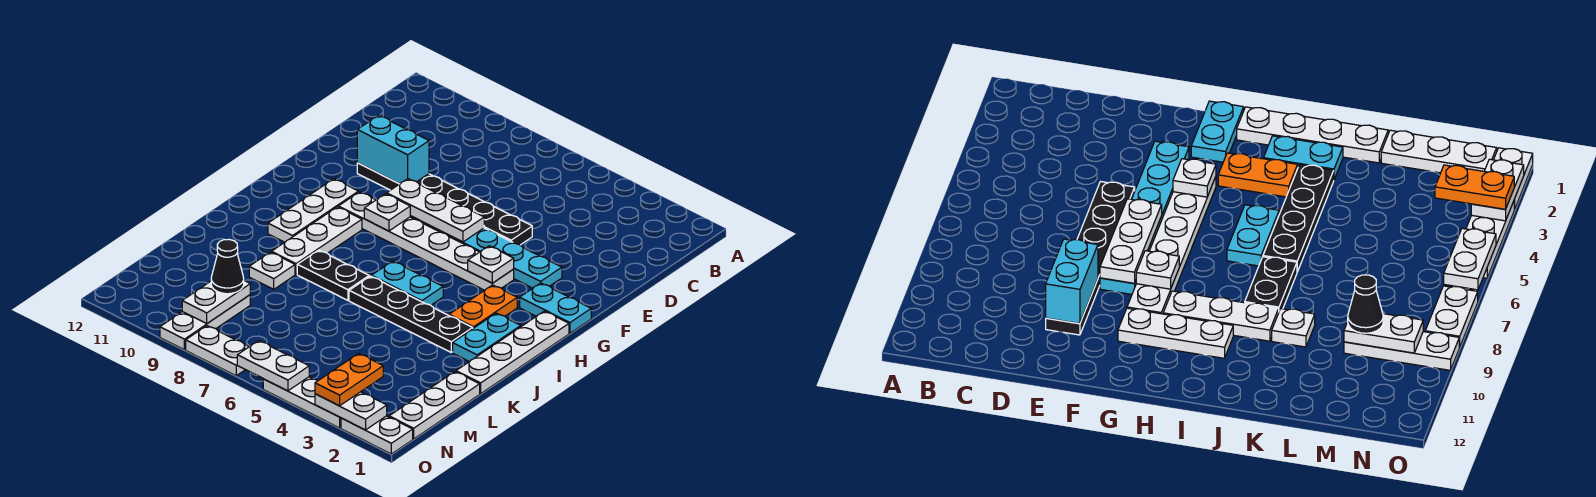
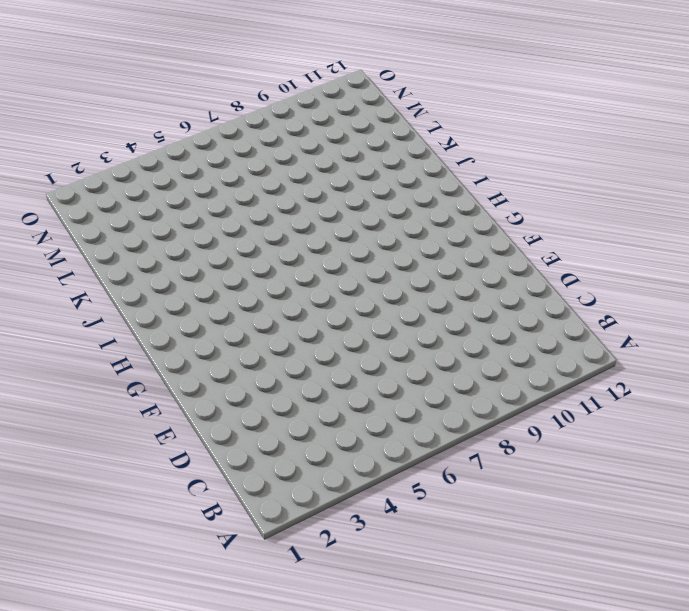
none -> black 1x6 plate [357,163,532,245]
none -> cyan 1x6 plate [410,216,562,288]
none -> cyan 1x2 plate [520,283,591,333]

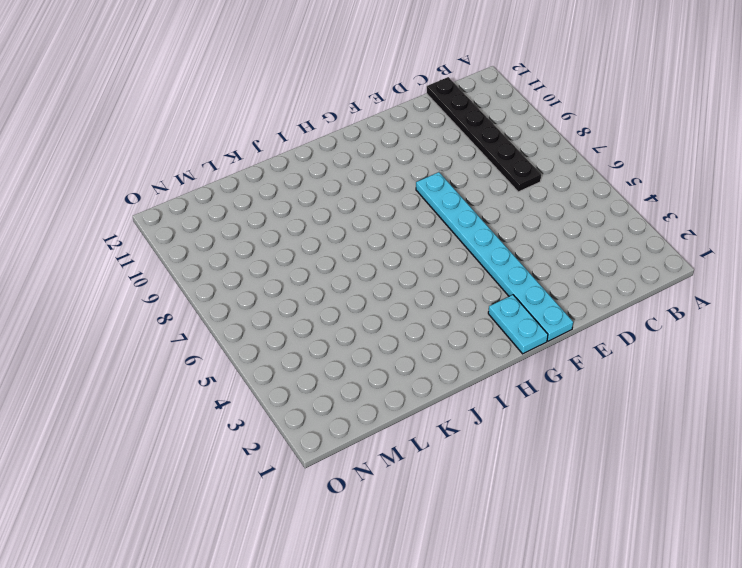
black 1x6 plate [426,77,541,192] -> black 1x6 plate moved to [357,163,532,245]
cyan 1x8 plate [416,172,573,341] -> cyan 1x6 plate [410,216,562,288]
none -> white 1x6 plate [338,192,514,290]
none -> white 1x3 plate [268,179,359,242]
none -> white 1x4 plate [456,311,569,394]

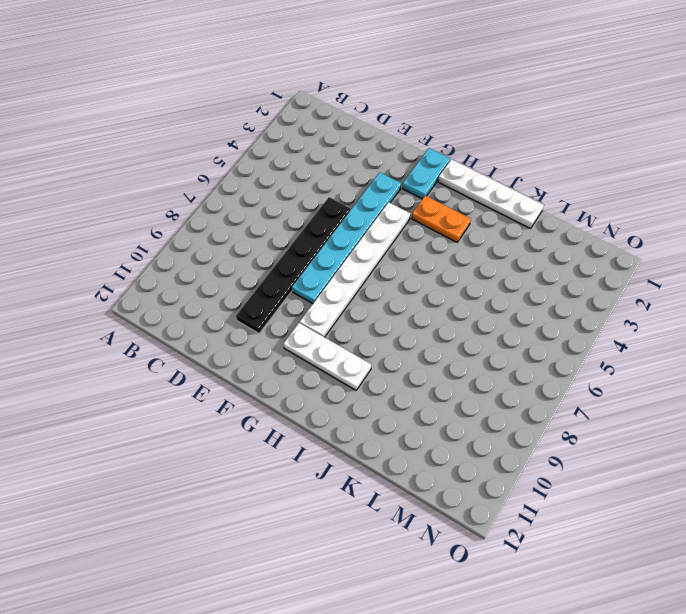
none -> white 1x3 plate [272,207,362,274]
none -> cyan 1x2 plate [453,313,521,362]
none -> cyan 1x2 plate [371,261,443,305]

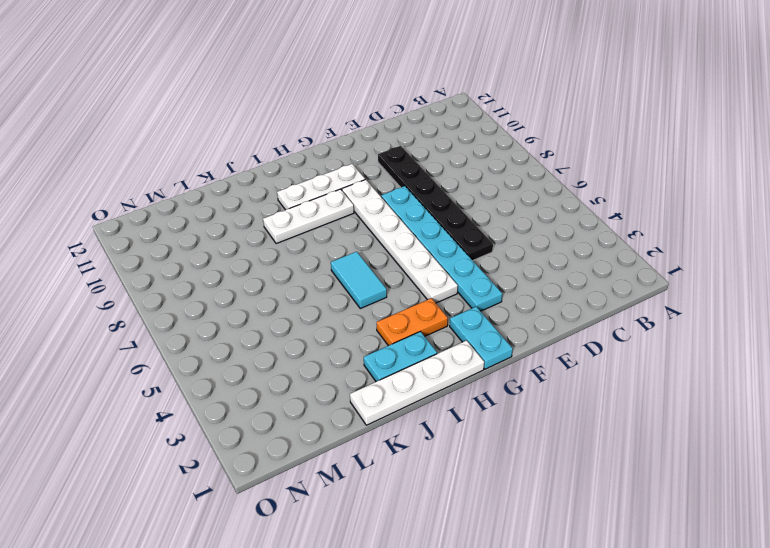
cyan 1x2 tile [331,252,387,309] -> cyan 1x2 plate [371,261,443,305]
none -> black 1x4 plate [349,276,473,352]
none -> black 1x2 plate [297,250,369,300]
none -> white 1x1 plate [249,252,295,289]

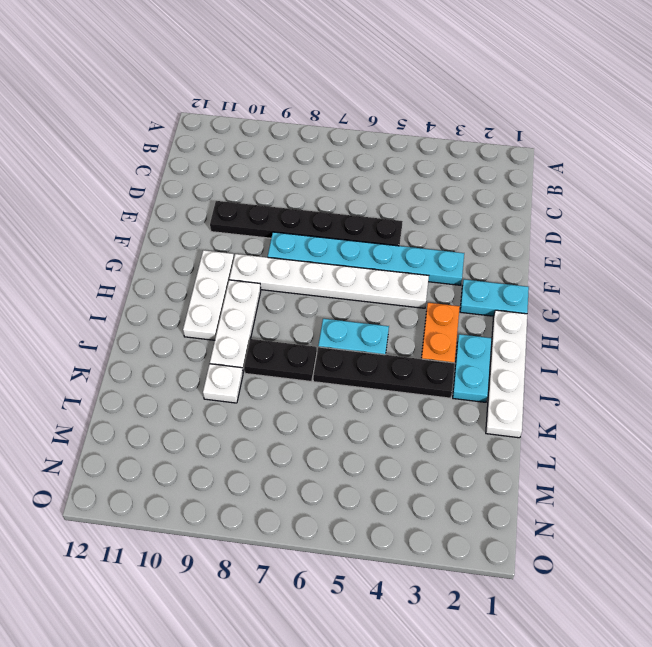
none -> white 1x3 plate [389,372,480,439]
none -> white 1x3 plate [160,295,250,350]
none -> white 1x2 plate [341,416,413,454]

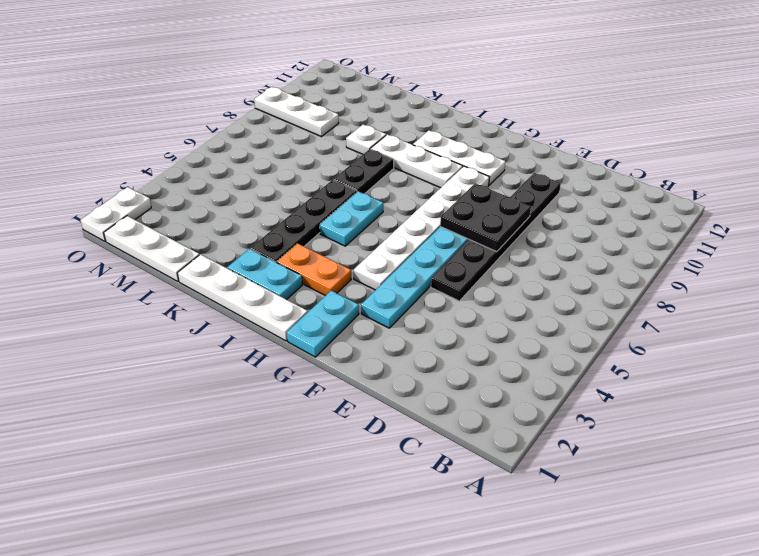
black 2x2 plate [440,183,531,252] -> white 1x3 plate [387,179,484,242]
none -> white 1x3 plate [263,377,341,428]
none -> white 1x2 plate [186,326,249,376]
none -> cyan 1x2 brick [357,115,429,184]

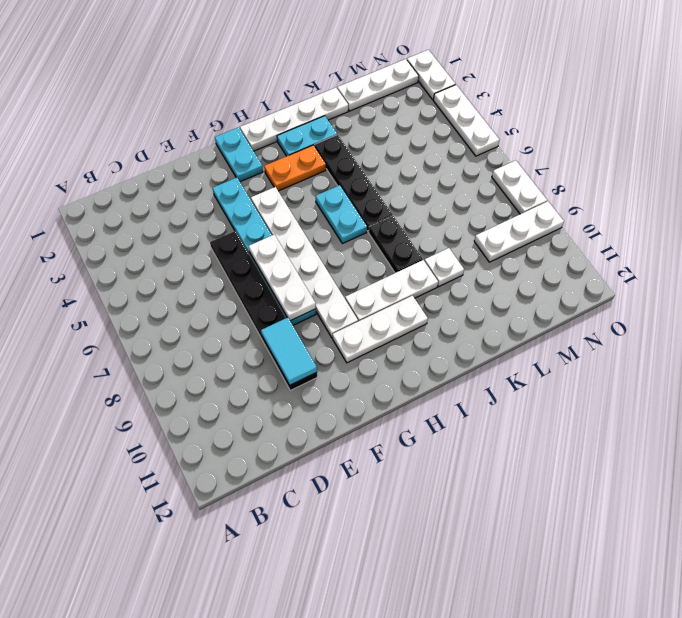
cyan 1x2 tile [261,318,317,385] -> cyan 1x2 brick [357,115,429,184]
none -> white 1x1 plate [468,246,514,283]
none -> white 1x1 plate [364,194,410,231]
none -> white 1x2 plate [182,281,250,323]

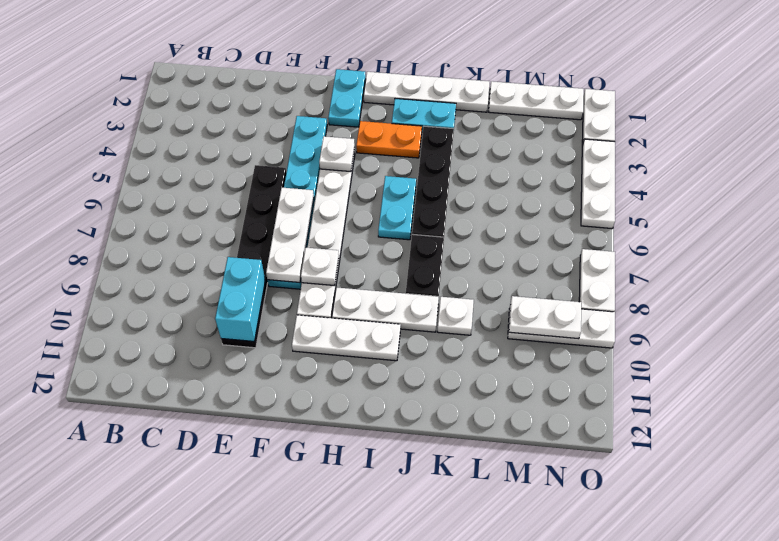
none -> white 1x2 plate [315,392,387,430]
none -> white 1x2 plate [237,341,309,391]
none -> black 1x1 cone [211,239,244,294]

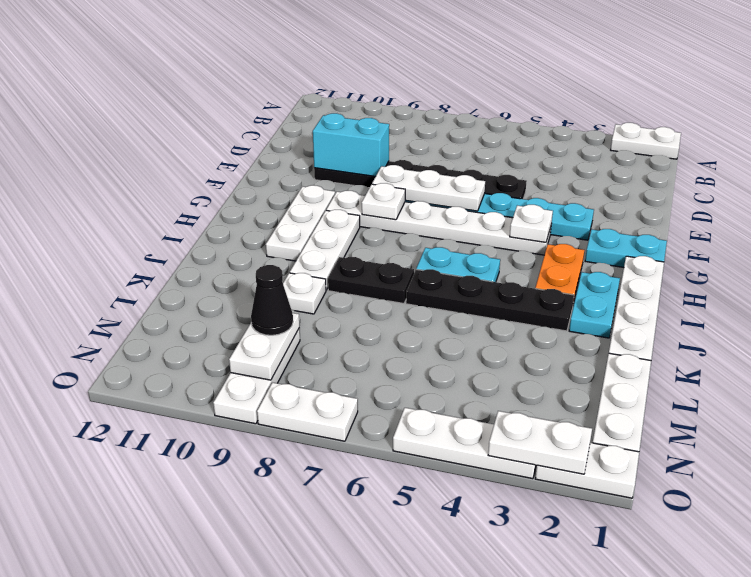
white 1x2 plate [611,123,681,159] -> white 1x2 plate moved to [237,341,309,391]
none -> orange 1x2 plate [315,353,383,406]

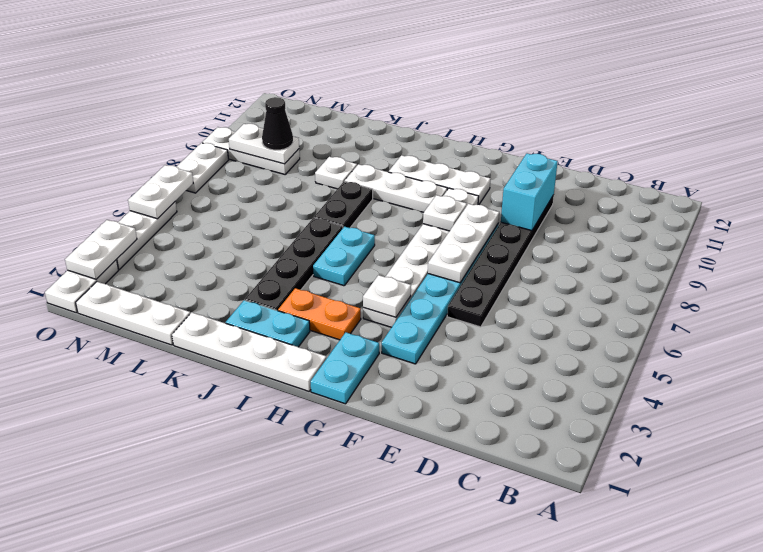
none -> orange 1x2 plate [315,353,383,406]

